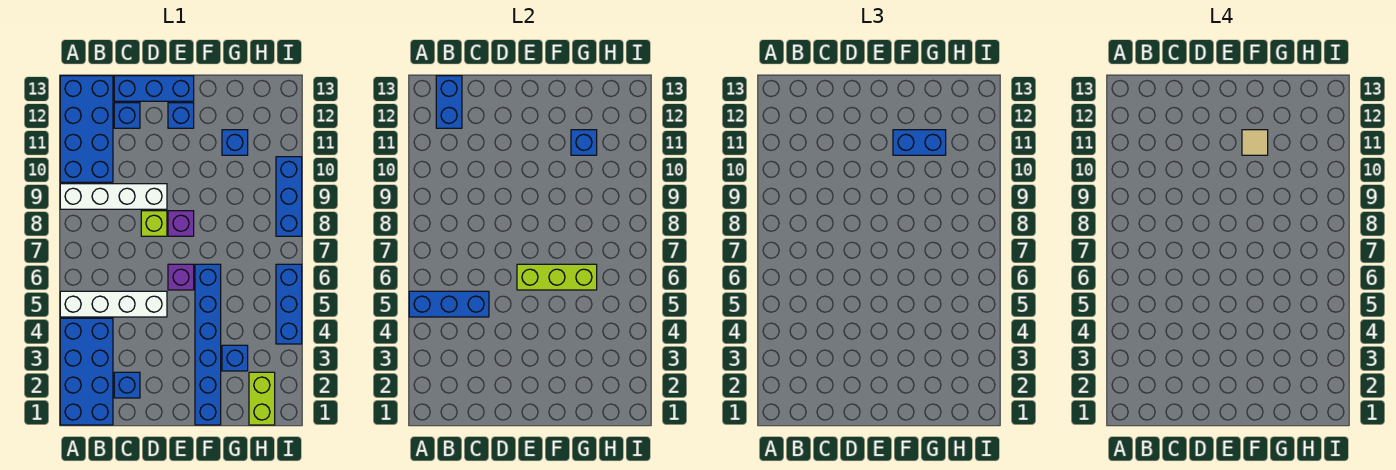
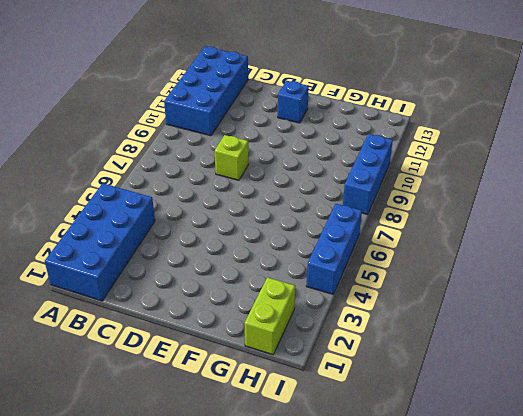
none -> white 1x4 brick [60,291,167,317]
none -> white 1x4 brick [60,184,167,209]
none -> blue 1x1 brick [114,372,140,398]

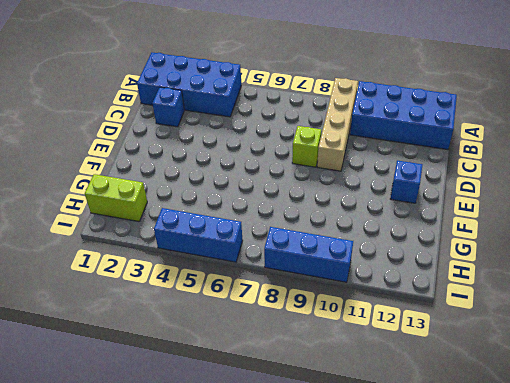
tan 1x4 brick [317,78,358,171] -> white 1x4 brick [60,184,167,209]
none -> white 1x4 brick [60,291,167,317]
none -> blue 1x1 brick [114,103,140,128]
none -> blue 1x3 brick [114,76,194,101]

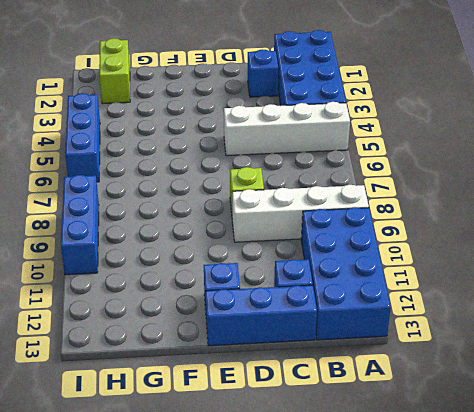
none -> purple 1x1 brick [168,264,194,290]
none -> purple 1x1 brick [168,211,194,236]
none -> blue 1x6 brick [195,264,221,425]

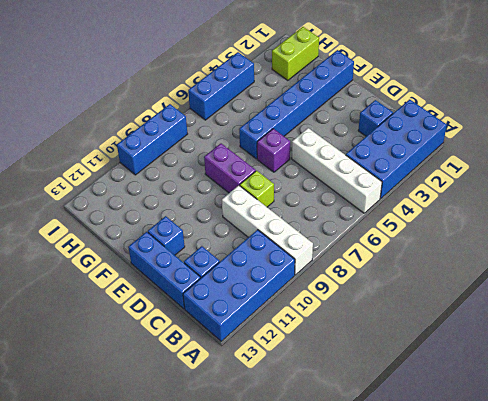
purple 1x2 brick [204,144,256,193] -> purple 1x1 brick [168,211,194,236]
none -> blue 1x1 brick [222,345,248,371]
none -> blue 1x1 brick [222,130,248,155]
none -> blue 1x3 brick [409,291,489,317]

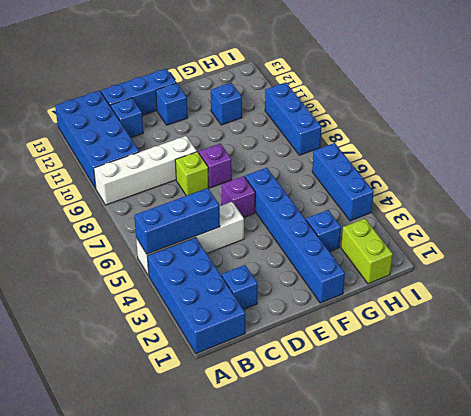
none -> blue 1x2 brick [436,76,462,128]
none -> lime 1x3 brick [517,264,597,290]
none -> blue 1x1 brick [571,130,597,155]

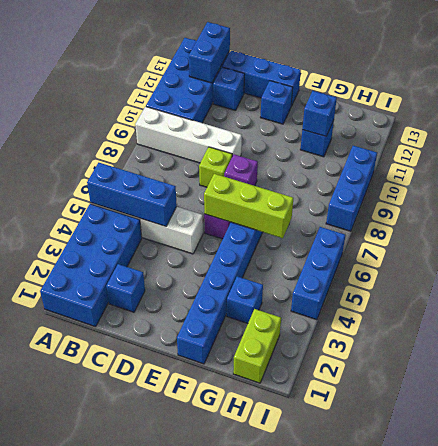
none -> blue 1x2 brick [893,130,946,155]
none -> tan 1x1 tile [1242,130,1268,155]

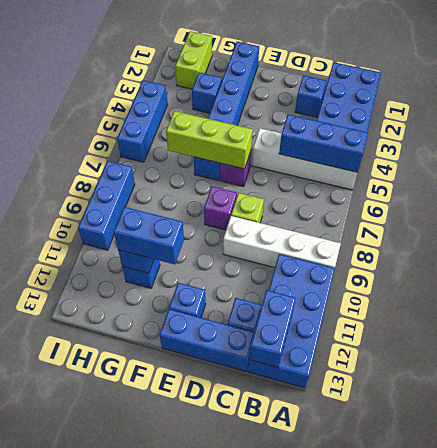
none -> tan 1x1 tile [1242,130,1268,155]

